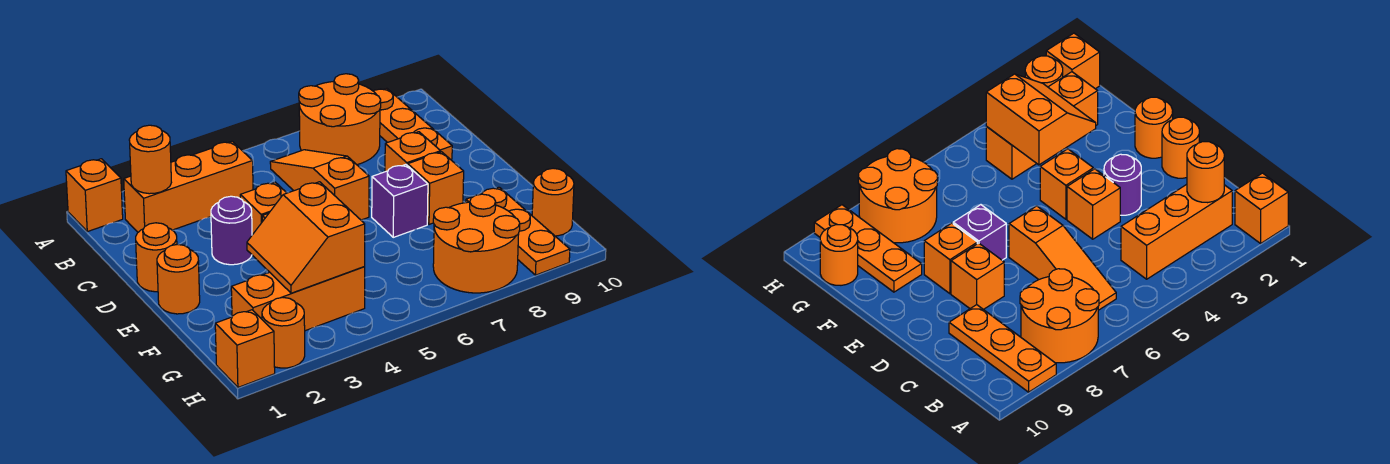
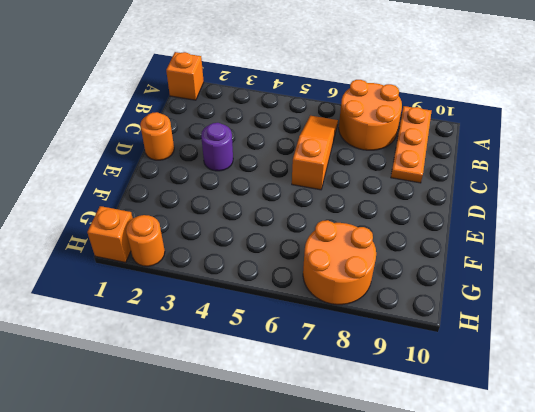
none -> orange 1x3 brick [124,141,253,232]
none -> orange 1x1 brick [240,182,286,235]
none -> orange 1x1 brick [385,132,441,172]

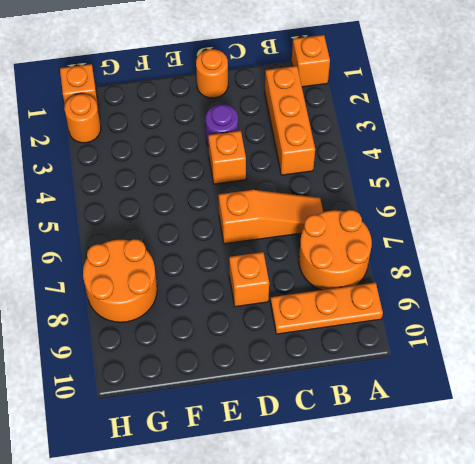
none -> orange 1x1 round brick [157,244,200,314]
none -> orange 1x1 brick [1040,149,1093,219]
none -> purple 1x1 brick [372,165,428,237]

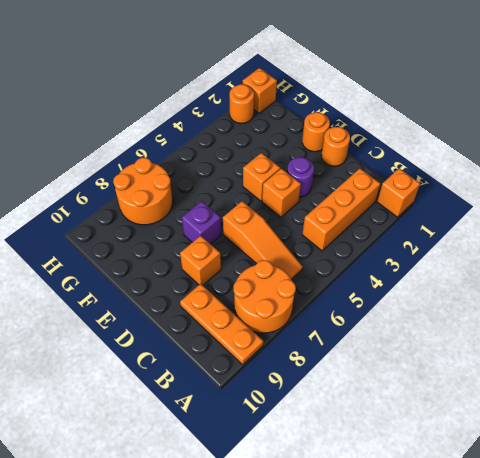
none -> orange 1x1 brick [408,152,464,224]
none -> orange 1x3 plate [466,187,570,275]
none -> orange 1x3 brick [231,267,365,331]

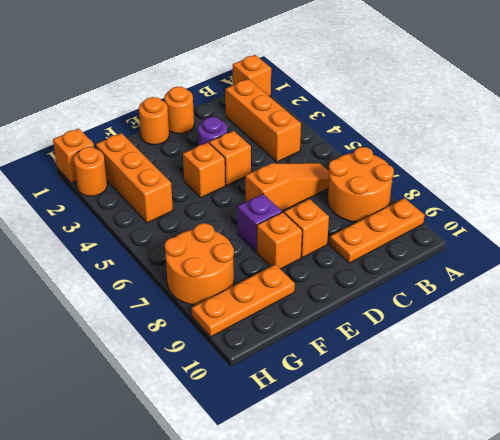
none -> orange 1x1 round brick [532,168,574,236]
none -> orange 1x1 round brick [129,125,171,194]
none -> orange 2x2 slope [247,182,365,293]

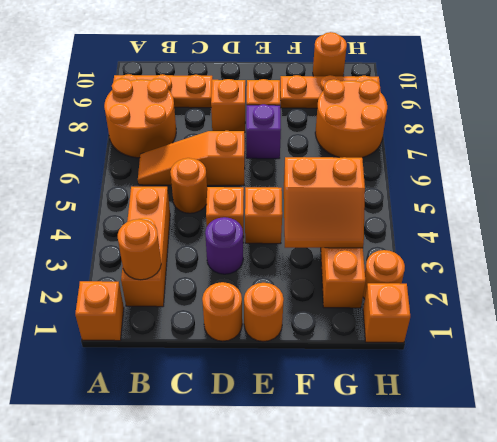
orange 1x1 round brick [170,158,207,213] -> none

